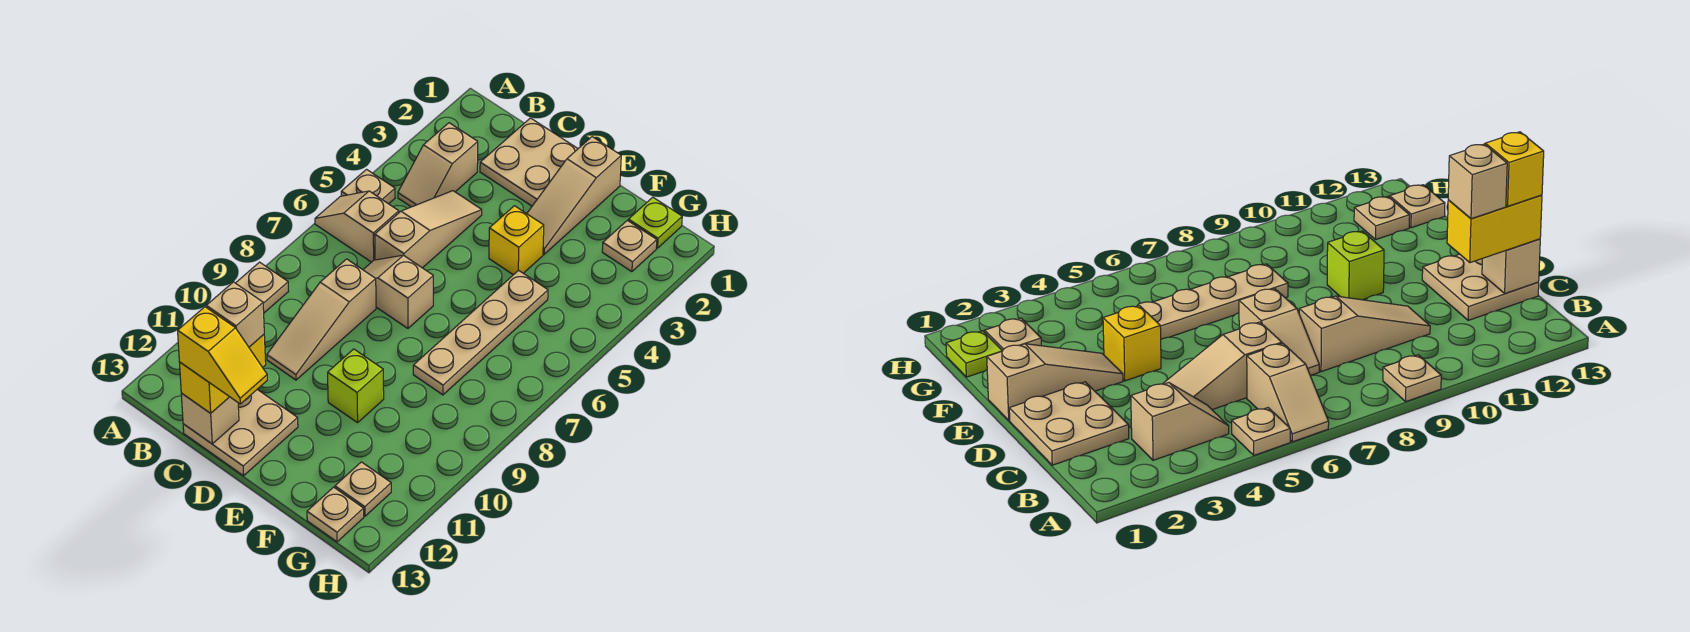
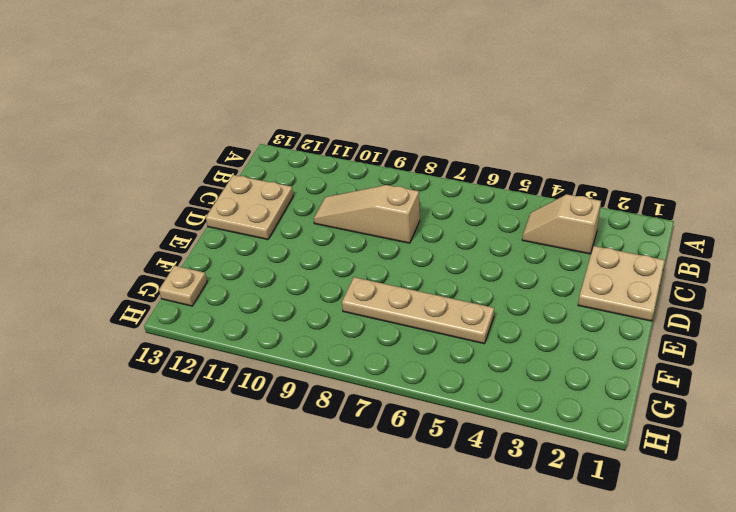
none -> tan 1x1 plate [341,169,395,204]
none -> tan 1x2 slope [315,191,399,262]
none -> tan 1x1 plate [236,262,289,313]

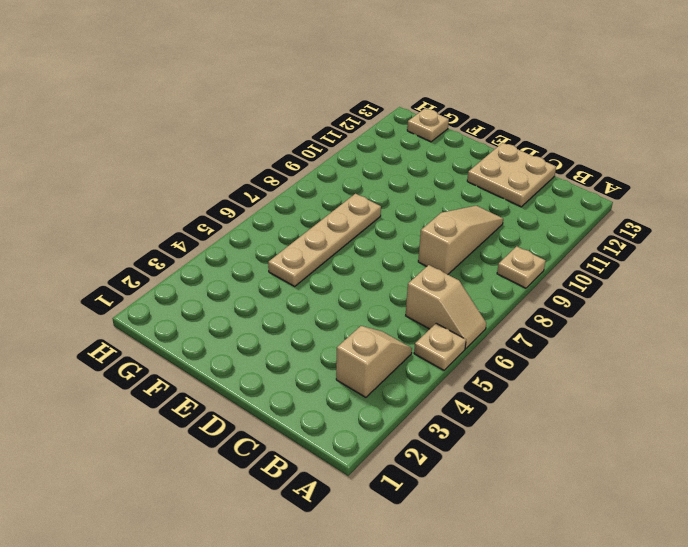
none -> tan 2x2 plate [480,118,578,206]
none -> tan 1x3 slope [375,191,482,268]
none -> tan 1x2 slope [363,255,433,328]

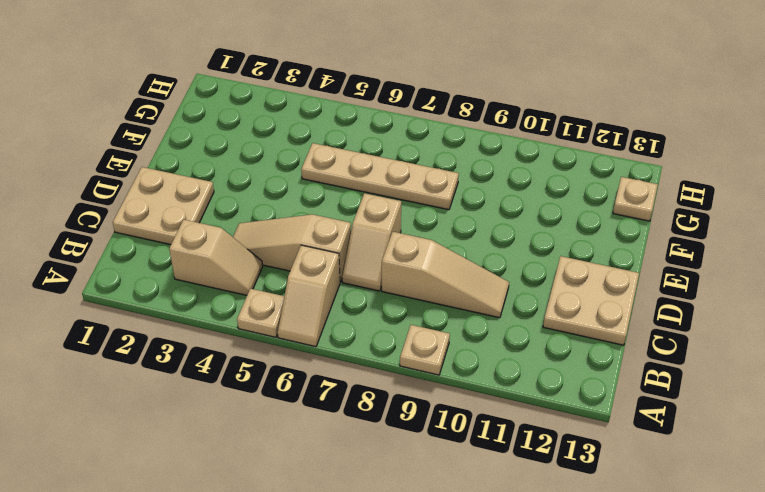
none -> tan 1x3 slope [527,137,621,254]
none -> yellow 1x1 brick [489,206,544,275]
none -> lime 1x1 brick [328,349,384,423]

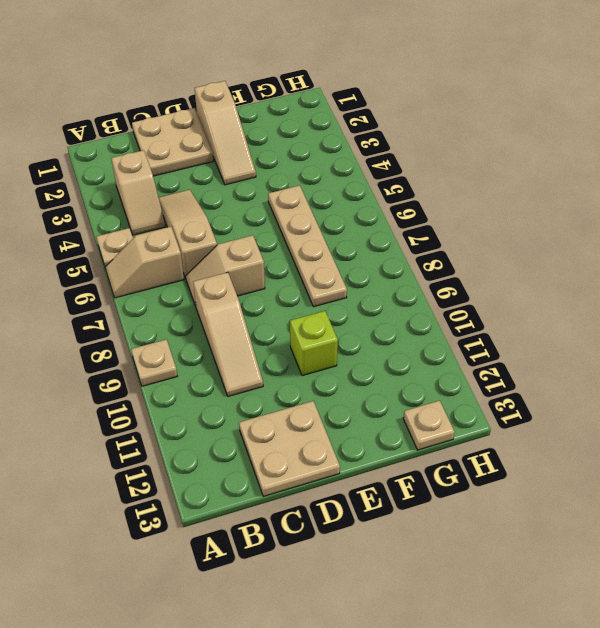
none -> yellow 1x1 brick [489,206,544,275]
none -> lime 1x1 plate [628,197,682,248]
none -> tan 1x1 plate [602,220,657,272]

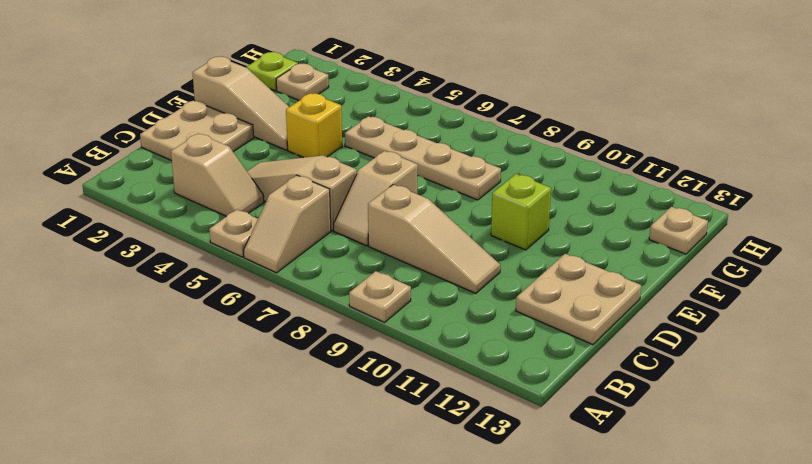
none -> tan 1x1 plate [335,462,391,516]
none -> tan 1x1 brick [181,393,239,444]
none -> yellow 1x2 brick [179,335,266,413]

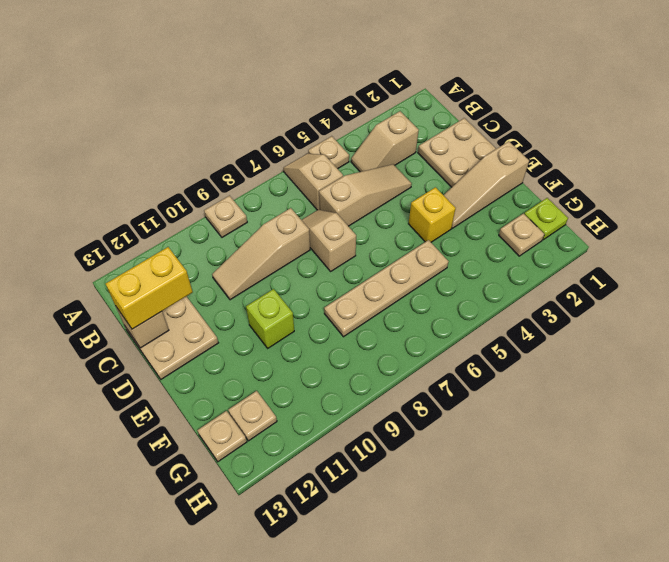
none -> tan 1x1 brick [206,282,264,347]
none -> yellow 1x2 slope [178,307,267,404]

